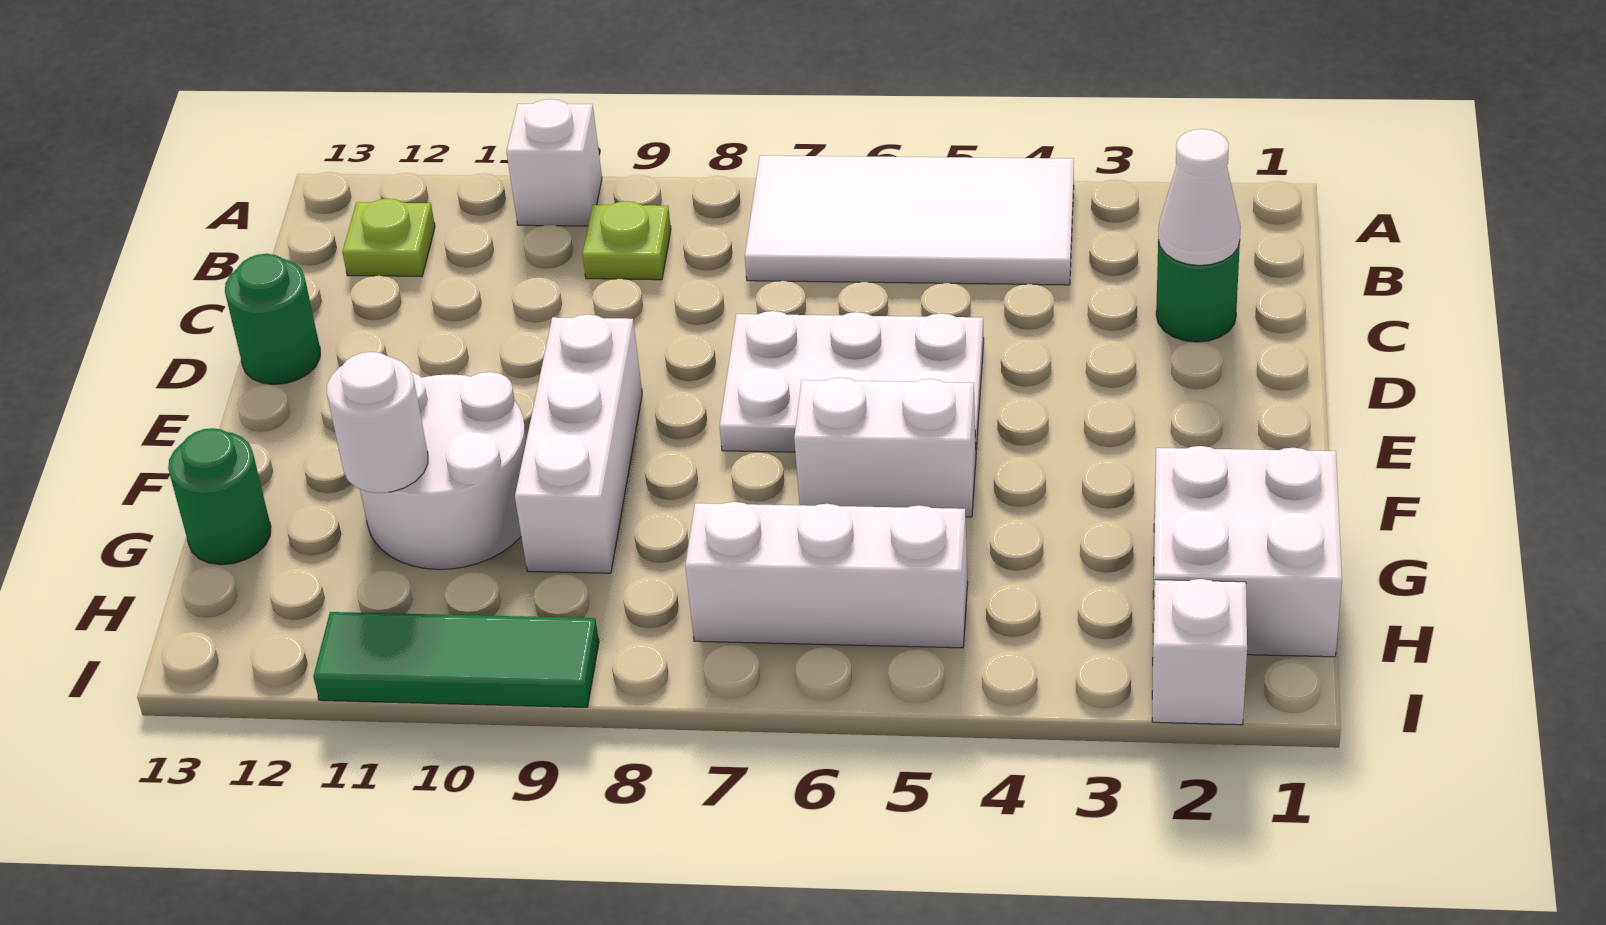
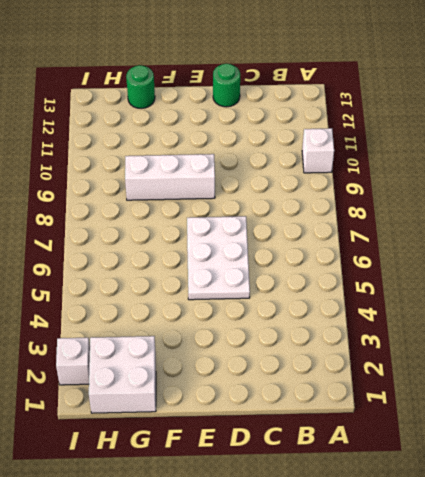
none -> white 2x4 tile [745,156,1074,285]
none -> lime 1x1 plate [583,201,671,280]
none -> lime 1x1 plate [342,199,435,276]

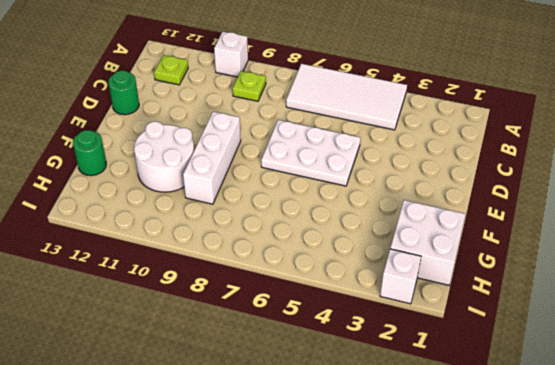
none -> green 1x1 round brick [1156,241,1240,342]
none -> white 1x2 brick [794,378,976,517]
none -> white 1x3 brick [685,502,968,648]

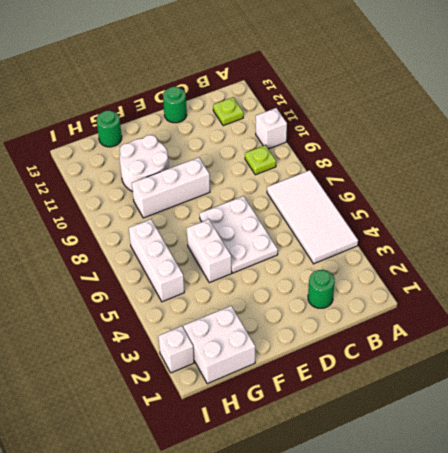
none -> green 1x3 tile [313,612,599,707]
none -> white 1x1 cone [1158,129,1241,266]
none -> white 1x1 round brick [327,352,428,493]

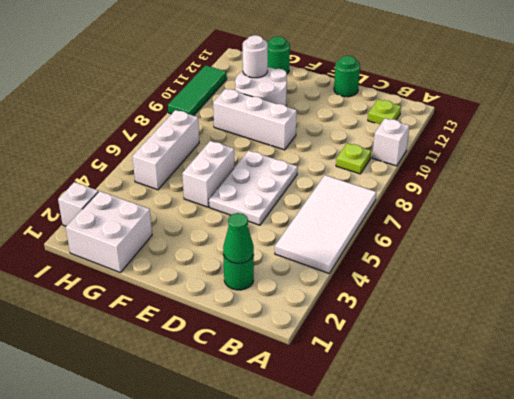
green 1x1 cone [223,213,254,263] -> white 1x1 cone [1158,129,1241,266]

